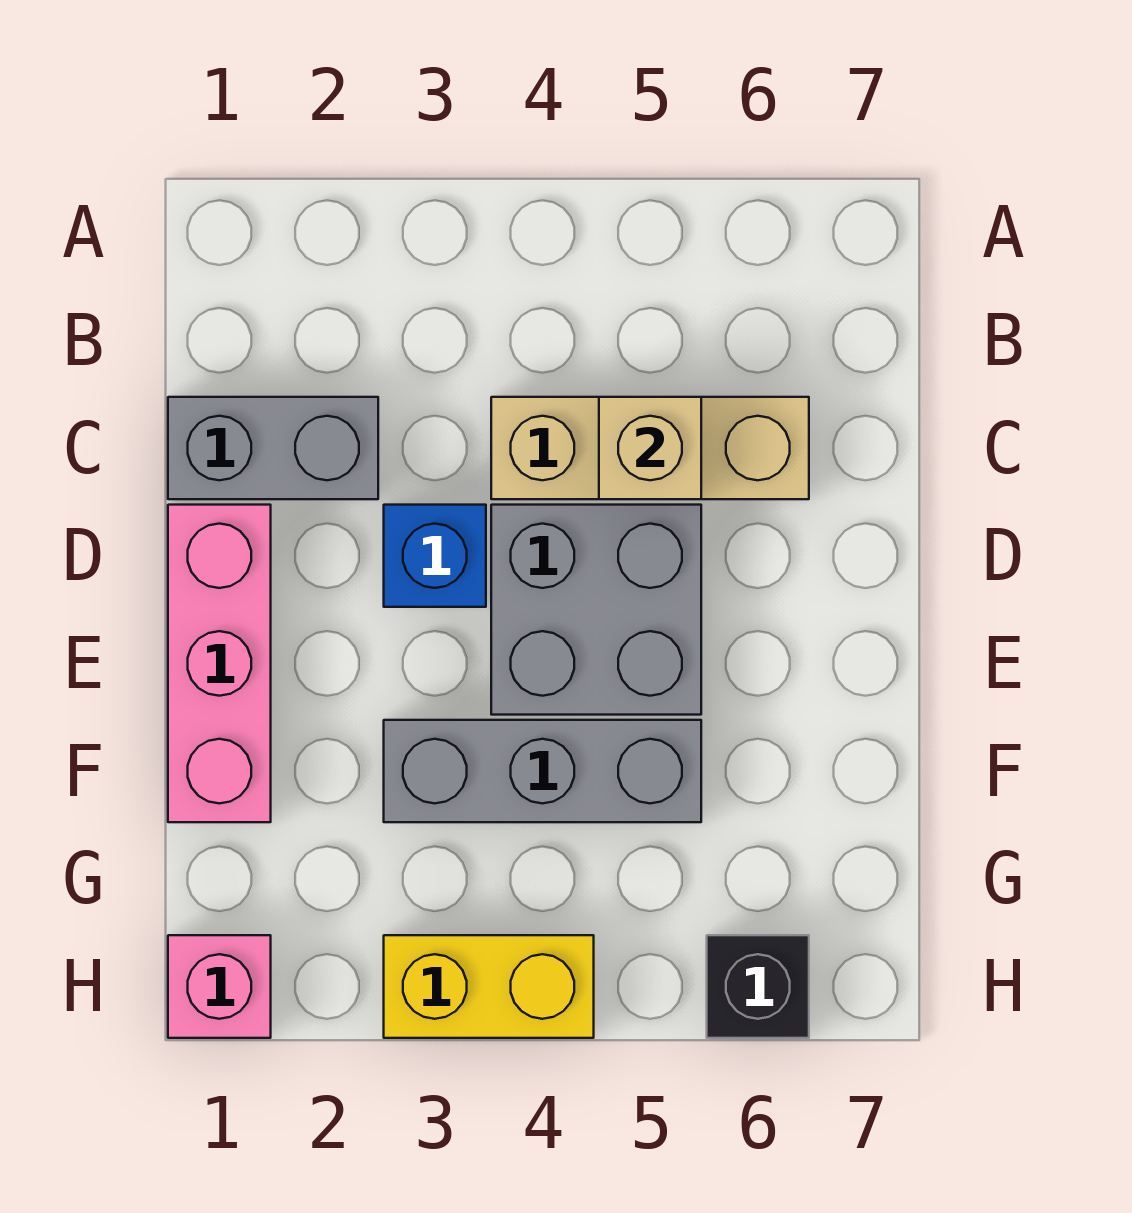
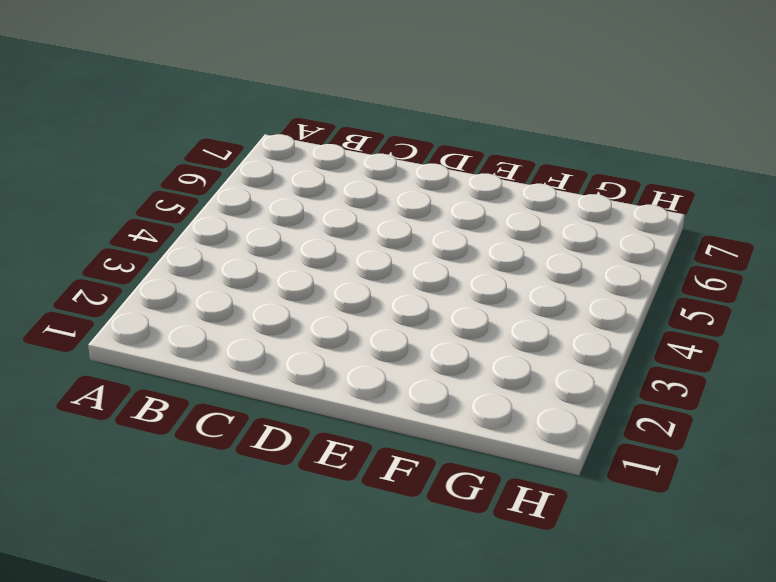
none -> grey 1x2 brick [168,397,378,499]
none -> tan 1x3 brick [491,397,809,499]

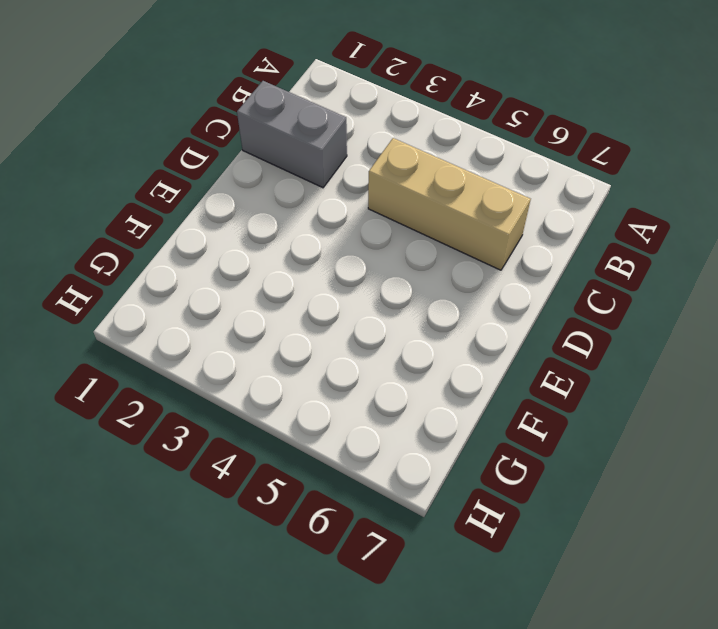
none -> pink 1x3 brick [168,505,271,822]
none -> blue 1x1 brick [384,505,486,607]

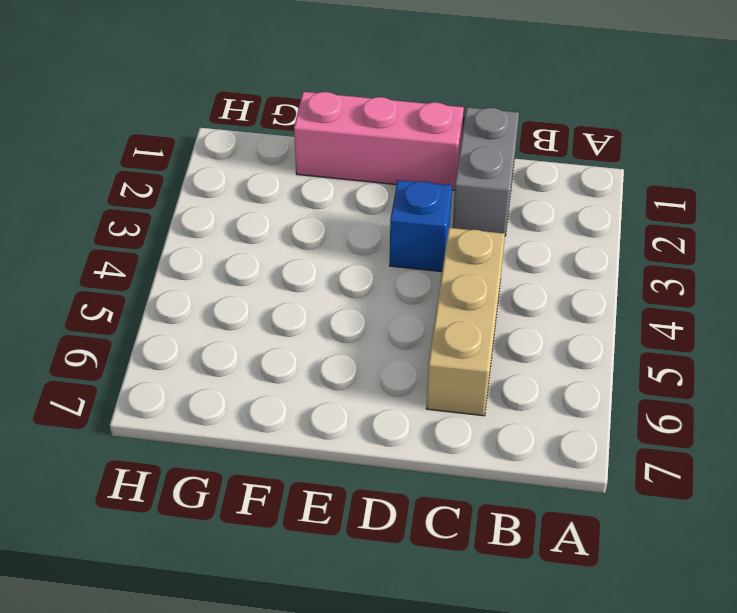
none -> grey 2x2 brick [491,505,701,715]
none -> grey 1x3 brick [384,720,701,822]

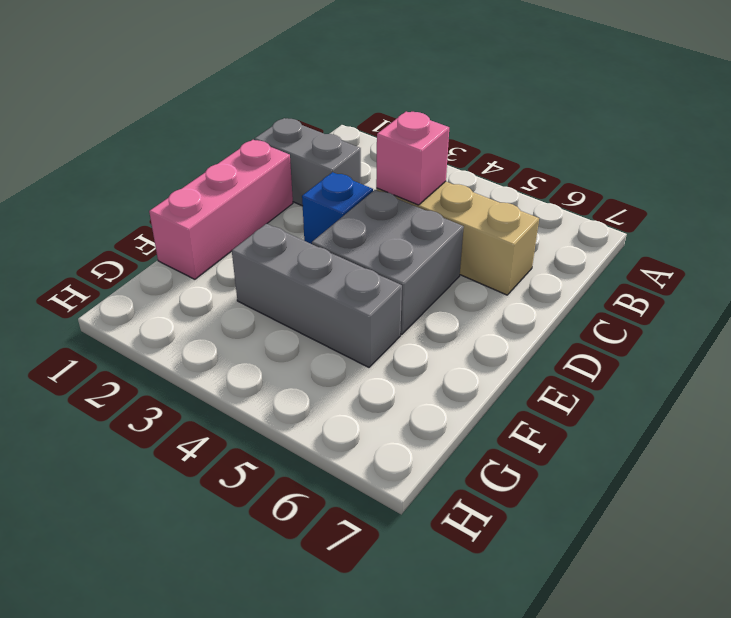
pink 1x1 brick [376,112,449,205] -> pink 1x1 brick moved to [168,935,271,1038]
none -> yellow 1x2 brick [384,935,594,1038]
none -> black 1x1 brick [707,935,809,1038]

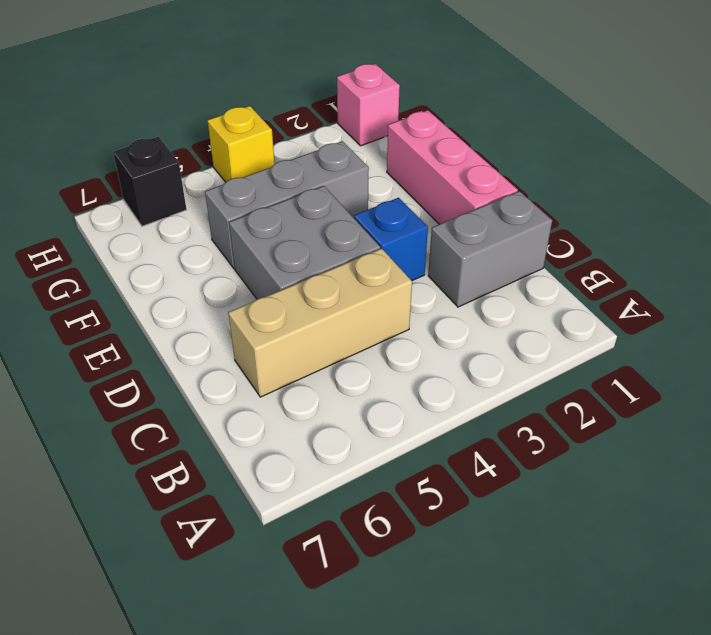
yellow 1x1 brick [207,106,275,182] -> yellow 1x2 brick [384,935,594,1038]
none -> tan 1x1 brick [599,397,701,499]

